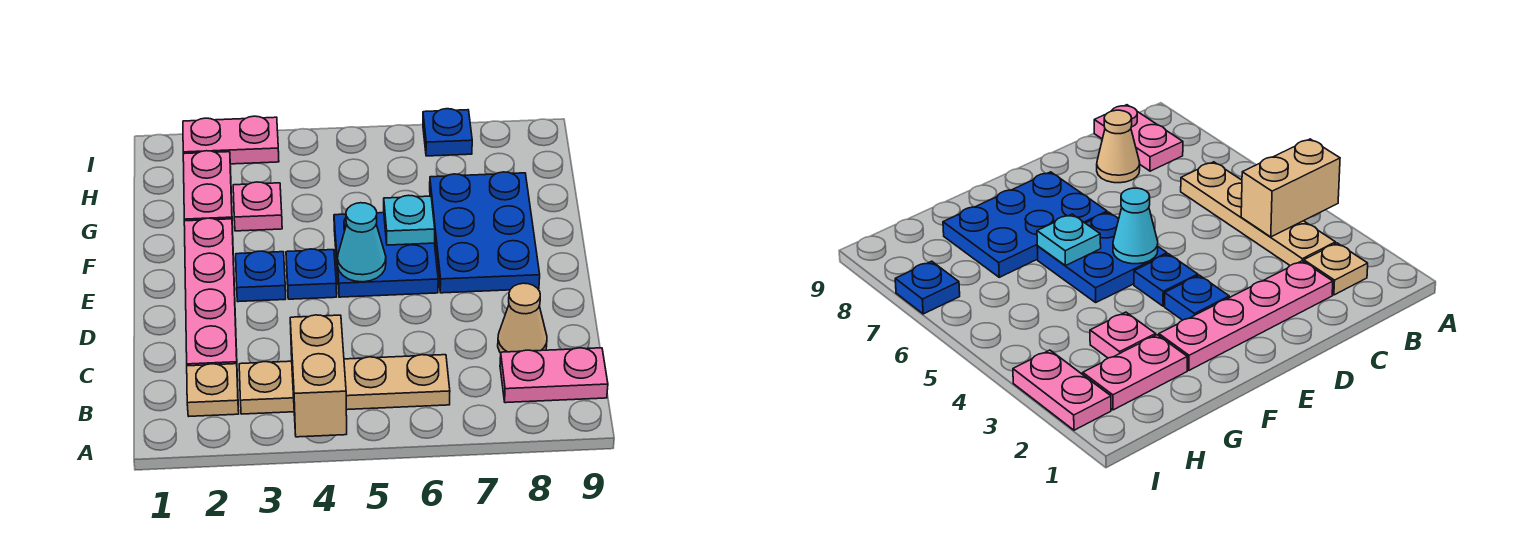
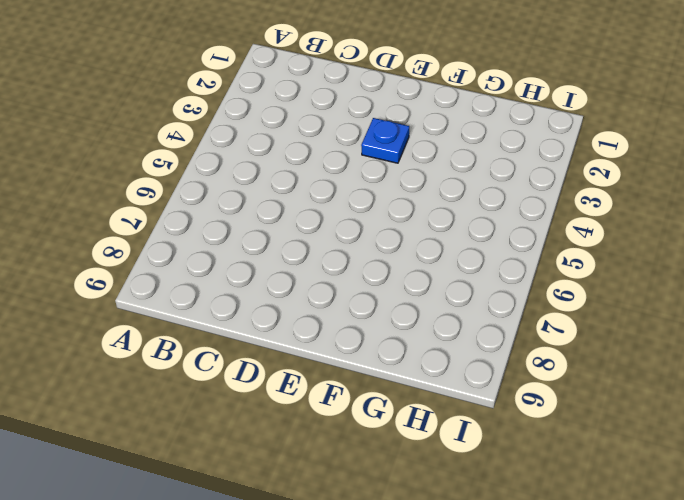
none -> tan 1x1 plate [187,364,239,416]
none -> tan 1x4 plate [239,355,450,414]
none -> pink 1x2 plate [500,348,608,403]

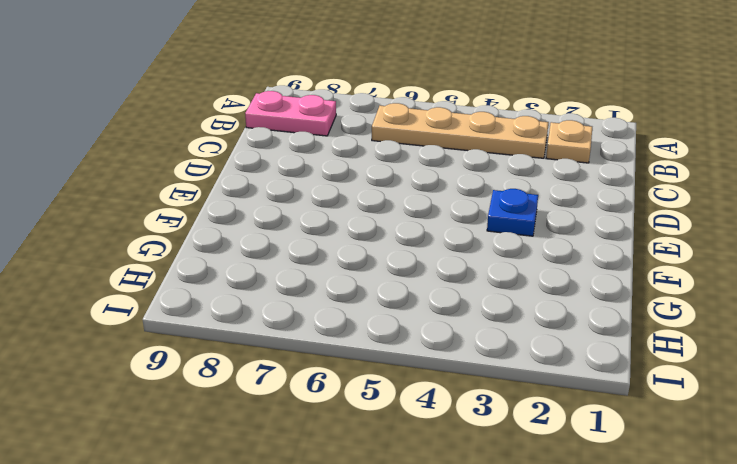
none -> pink 1x4 plate [184,218,237,366]
none -> tan 1x1 cone [498,283,547,353]
none -> blue 1x1 plate [286,249,337,299]

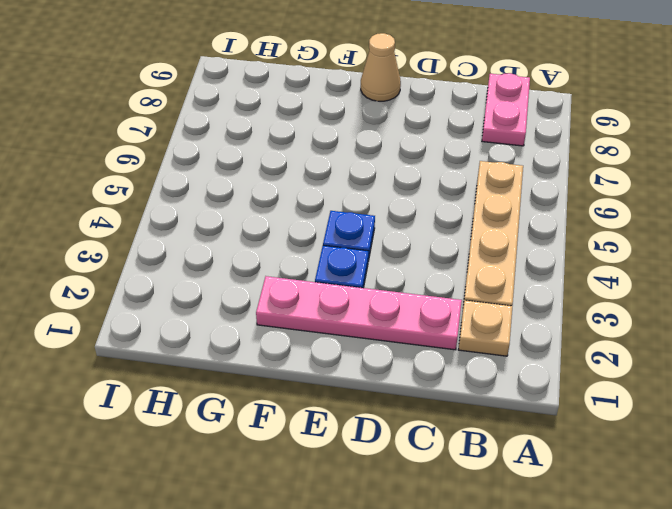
tan 1x1 cone [361,33,401,101] -> tan 1x1 cone moved to [498,283,547,353]
none -> blue 2x2 plate [334,213,438,297]
none -> blue 2x3 plate [430,172,540,293]
none -> pink 1x2 plate [183,151,233,228]

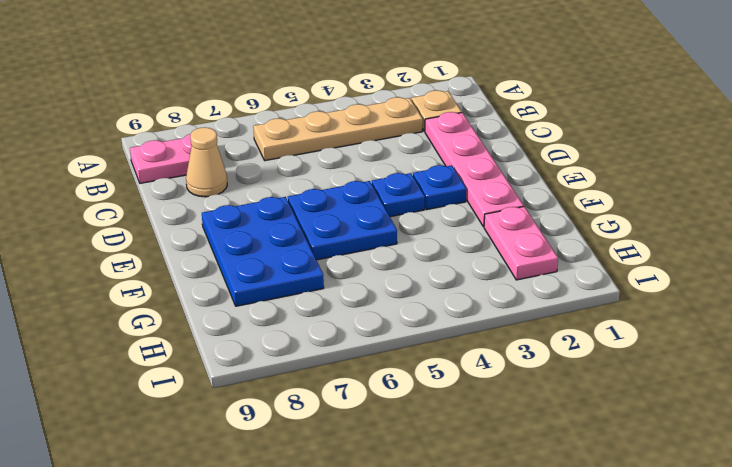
none -> pink 1x1 plate [233,182,282,231]
none -> pink 1x2 plate [183,116,279,164]
none -> blue 1x1 plate [423,109,472,156]

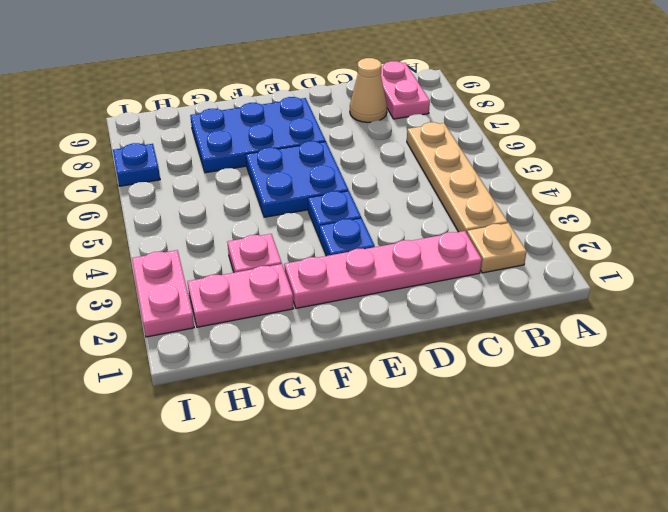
none -> tan 1x2 brick [290,315,347,437]
none -> cyan 1x1 cone [338,203,386,282]
none -> cyan 1x1 plate [384,195,435,245]

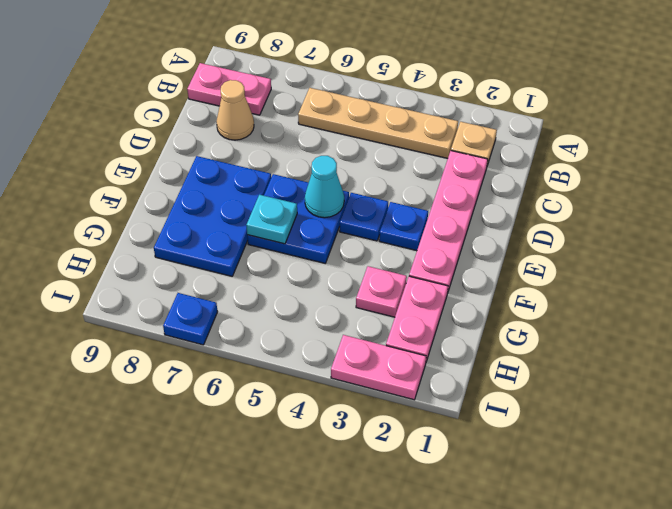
none -> tan 1x2 brick [290,315,347,437]

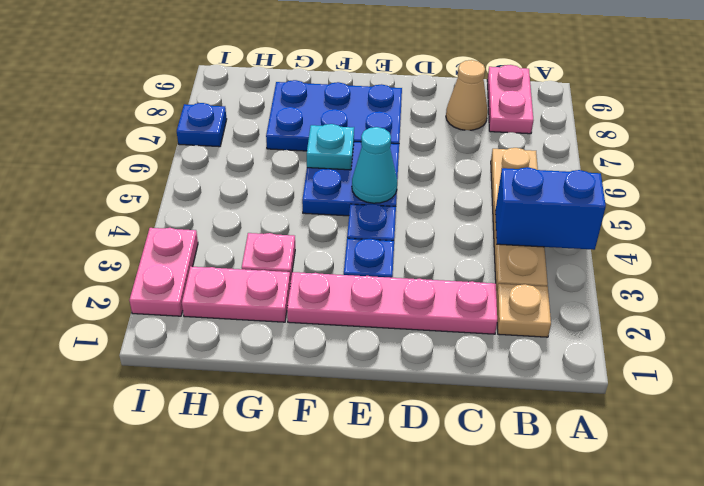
blue 1x2 brick [495,167,606,250] -> tan 1x2 brick [290,315,347,437]

